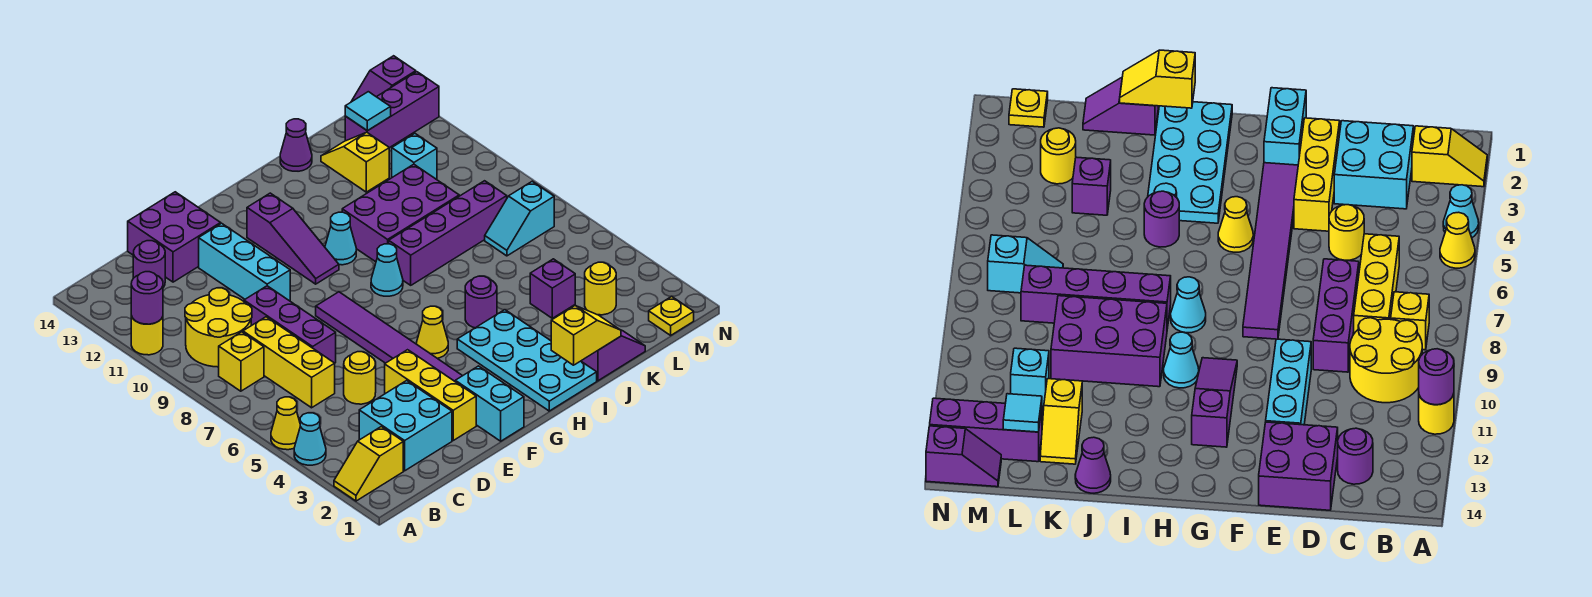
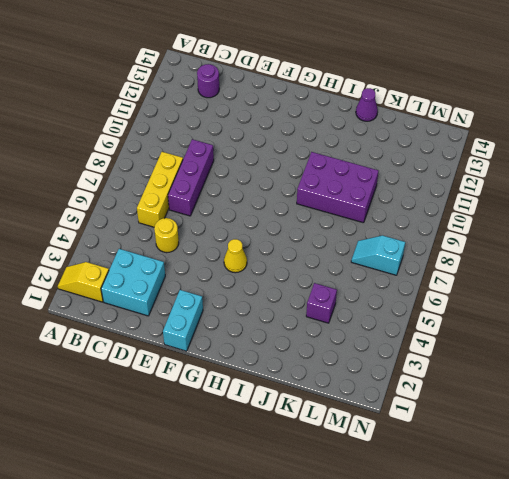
none -> cyan 1x1 cone [294,413,326,465]
none -> yellow 1x1 cone [271,397,300,450]
none -> yellow 1x1 round brick [131,316,163,355]
none -> yellow 1x1 brick [219,332,264,391]

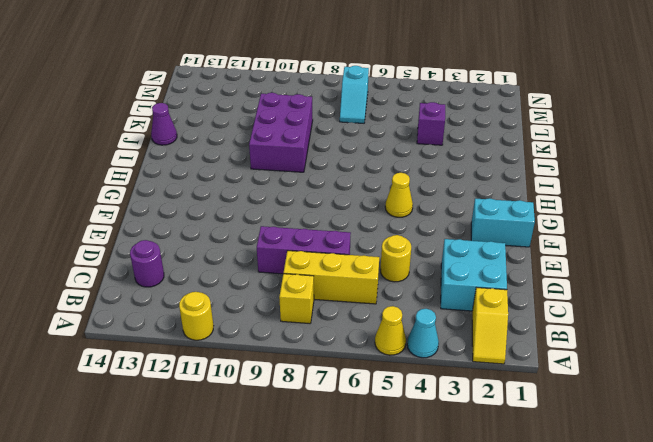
none -> yellow 2x2 round brick [185,288,252,367]
none -> purple 2x2 brick [128,192,221,282]
none -> yellow 1x3 brick [385,350,476,440]
none -> cyan 1x3 brick [199,223,290,301]

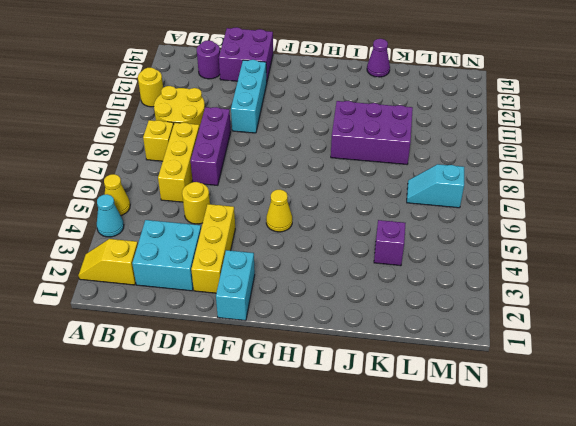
none -> purple 1x6 tile [316,292,462,381]
none -> purple 1x3 slope [247,193,339,284]
none -> cyan 2x4 plate [457,310,597,411]
none -> cyan 1x1 cone [371,244,403,296]

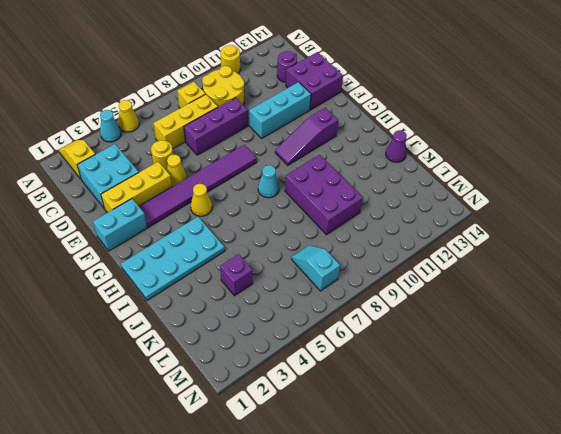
yellow 1x1 cone [166,155,187,187] -> none
none -> cyan 1x1 cone [325,212,356,265]
none -> purple 1x1 round brick [465,276,497,328]
none -> purple 1x4 brick [389,181,507,285]
none -> purple 1x2 slope [581,330,645,381]

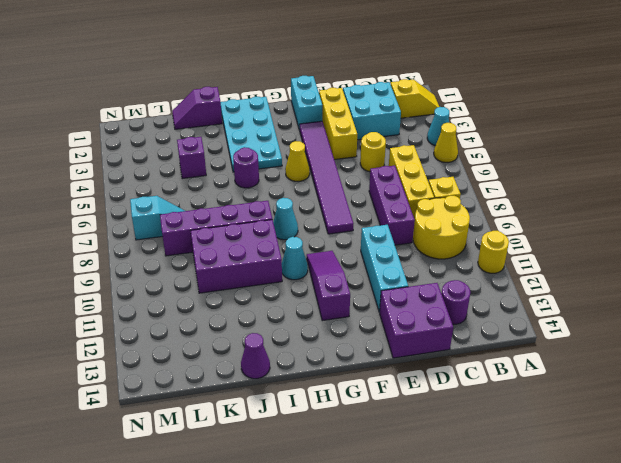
none -> yellow 1x2 slope [321,132,389,192]
none -> yellow 1x1 round brick [585,262,616,315]
none -> cyan 1x1 brick [392,133,437,179]
none -> purple 1x3 brick [345,72,439,148]

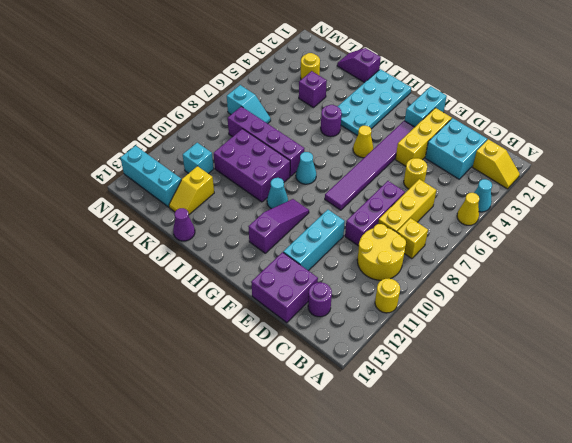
cyan 1x3 brick [120,146,181,207] -> purple 1x3 brick [345,72,439,148]
none -> yellow 1x1 plate [649,296,694,335]
none -> purple 1x2 slope [351,56,416,102]
none -> purple 1x1 round brick [131,272,163,324]
none -> yellow 1x2 slope [551,306,621,365]

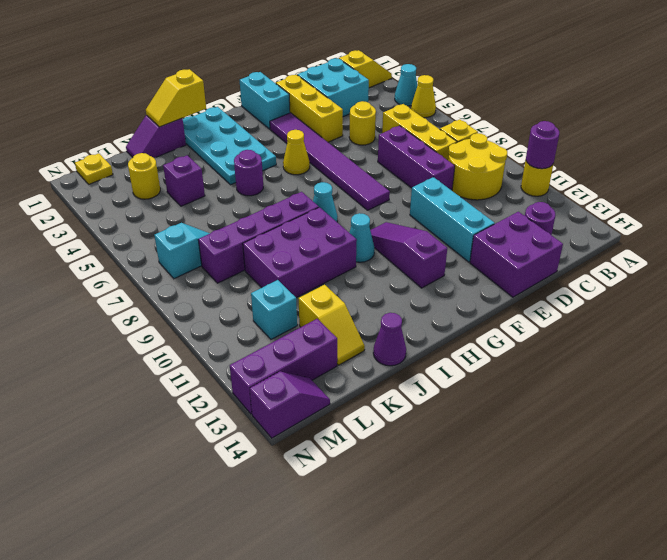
none -> cyan 1x1 tile [345,92,391,131]

